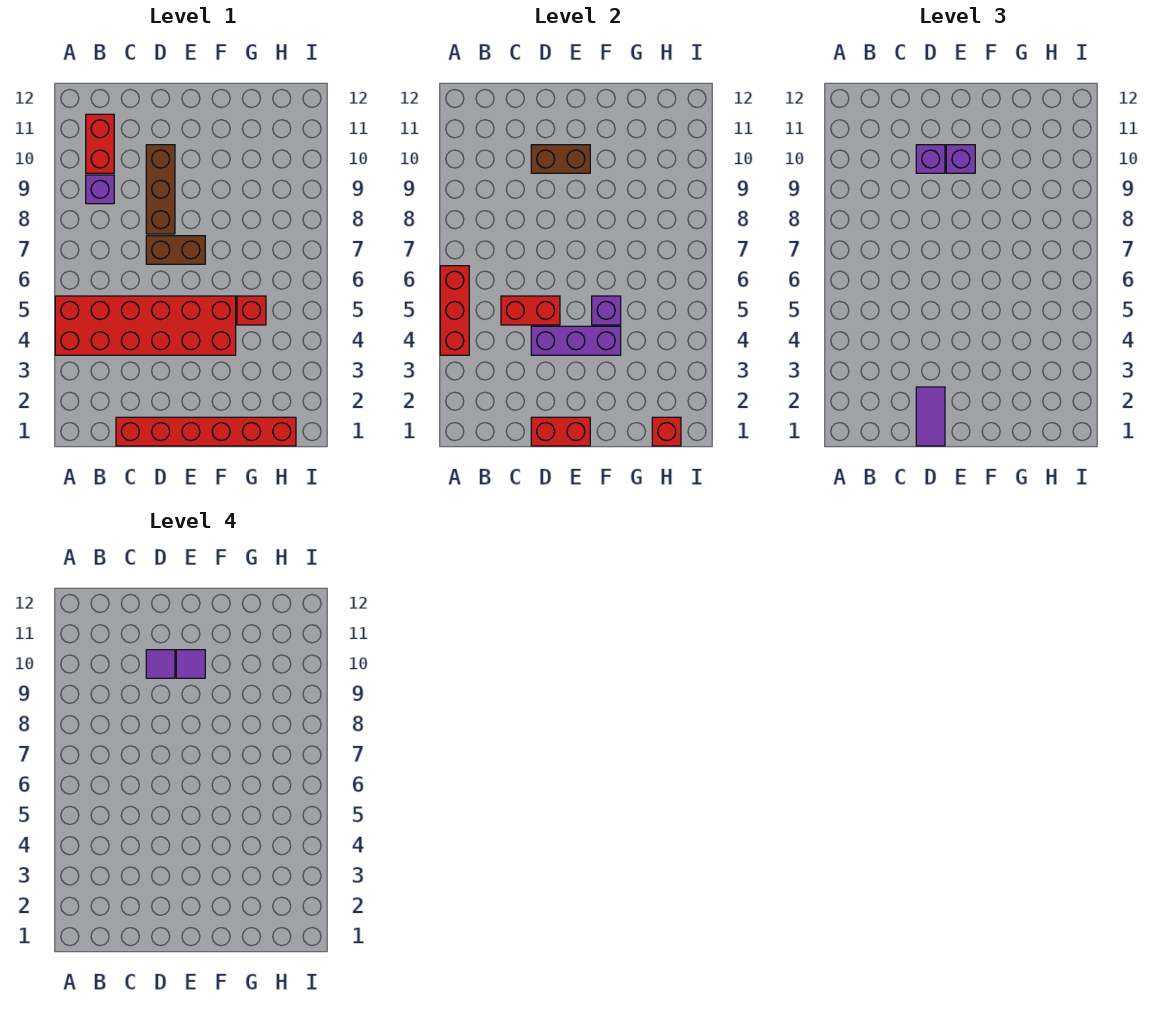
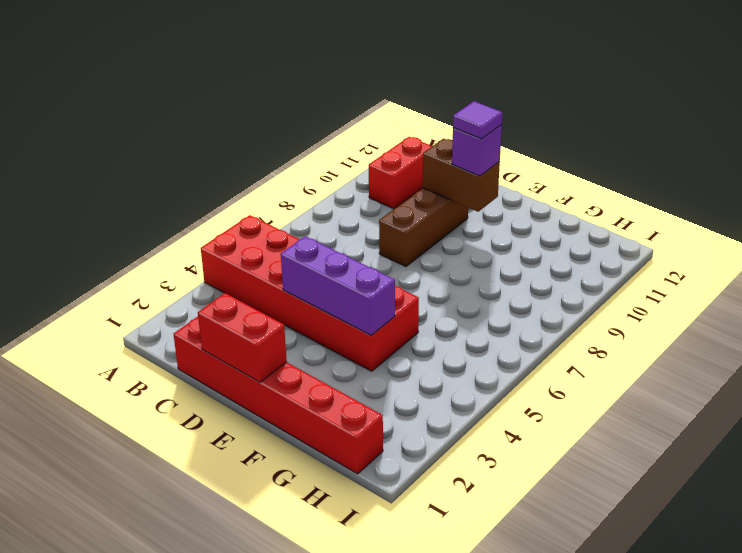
none -> purple 1x1 brick [86,175,114,204]
none -> brown 1x2 brick [146,236,205,264]
none -> red 1x1 brick [237,296,266,325]

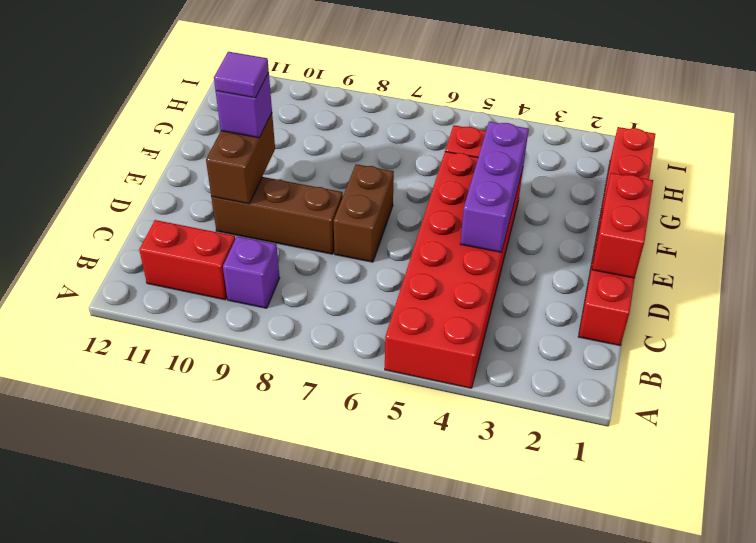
none -> red 1x3 brick [440,266,469,355]
none -> red 1x2 brick [501,296,560,325]
none -> purple 1x1 brick [592,296,621,325]

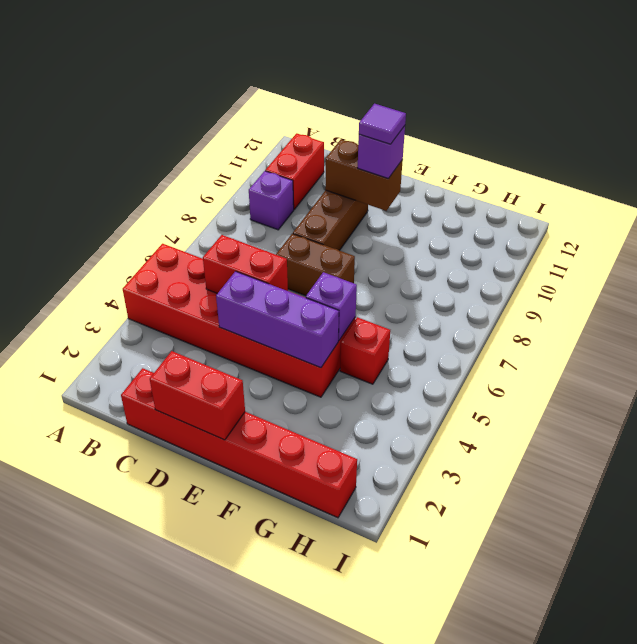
none -> red 1x3 brick [440,266,469,355]
none -> red 1x1 brick [652,417,681,446]
none -> purple 1x2 tile [916,387,945,446]

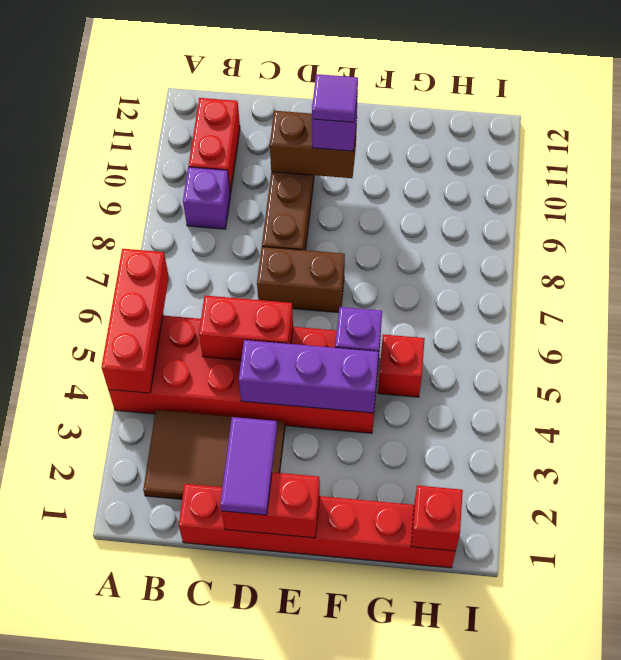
brown 2x3 tile [143,410,285,499] -> none
none -> purple 1x1 brick [916,145,945,173]
none -> purple 1x1 tile [146,650,175,678]

